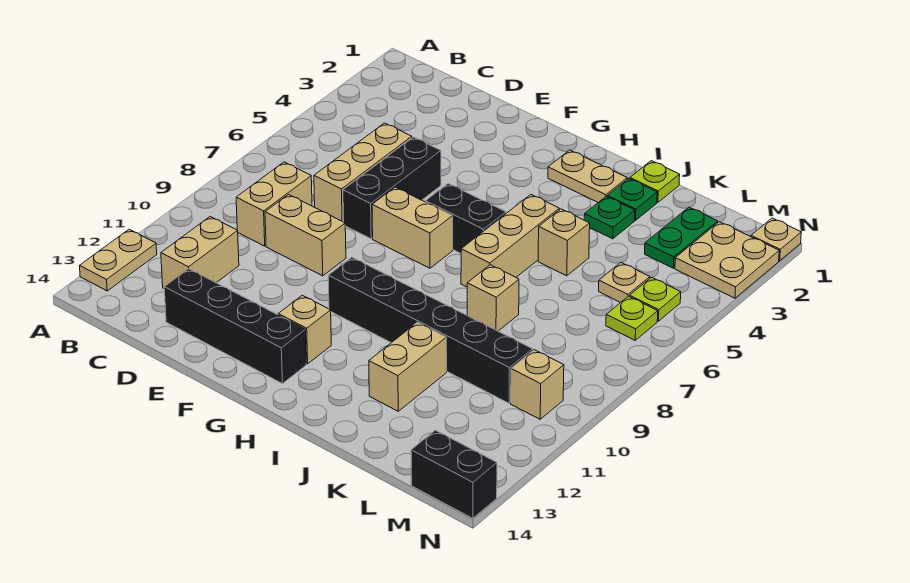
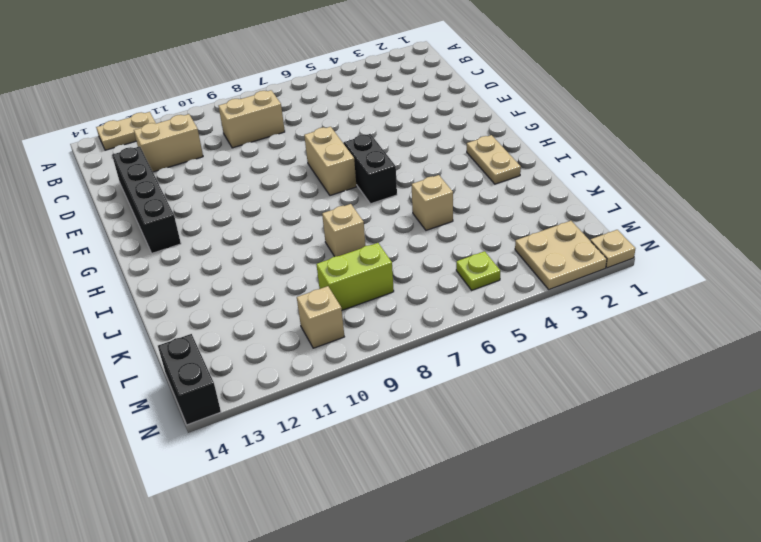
lime 1x2 brick [316,243,394,310] -> none
none -> tan 1x3 brick [314,123,412,222]
none -> tan 1x2 brick [265,195,346,276]
none -> black 1x3 brick [343,137,441,239]

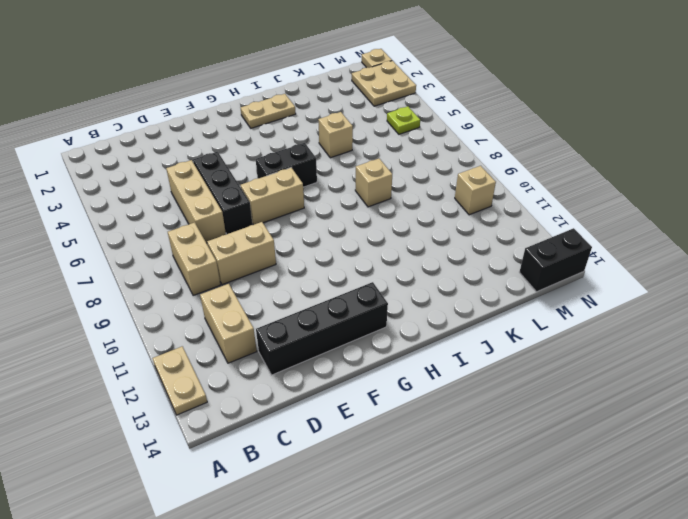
none -> black 1x6 brick [328,257,533,403]
none -> tan 1x1 brick [278,295,331,364]
none -> tan 1x3 brick [461,195,559,287]

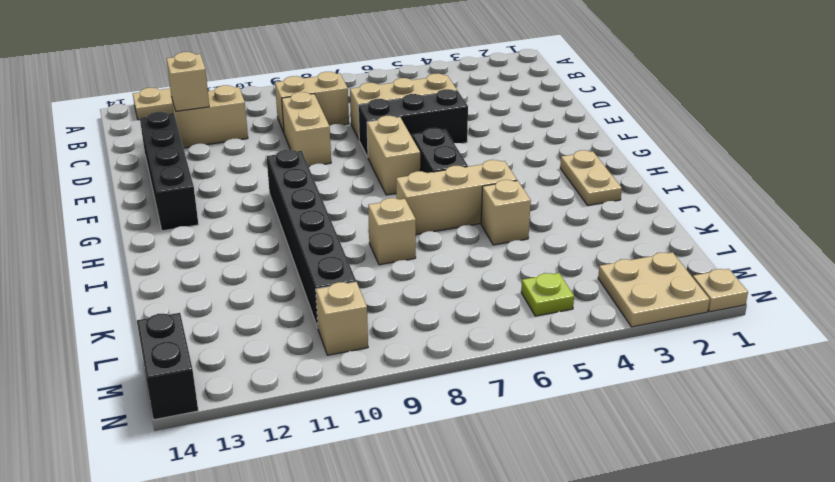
tan 1x1 brick [167,52,209,111] -> tan 1x1 brick moved to [278,295,331,364]
none -> lime 1x1 plate [630,161,680,202]
none -> green 1x1 plate [607,179,657,220]
none -> green 1x1 plate [584,196,635,239]

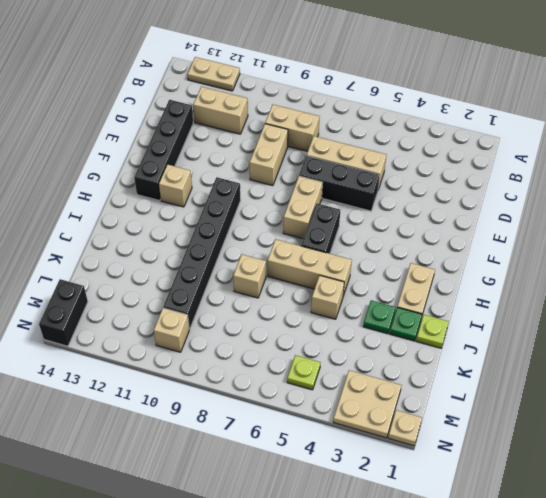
none -> tan 1x2 brick [369,322,447,411]
none -> green 1x2 plate [645,207,718,268]
none -> tan 1x1 plate [599,263,650,303]

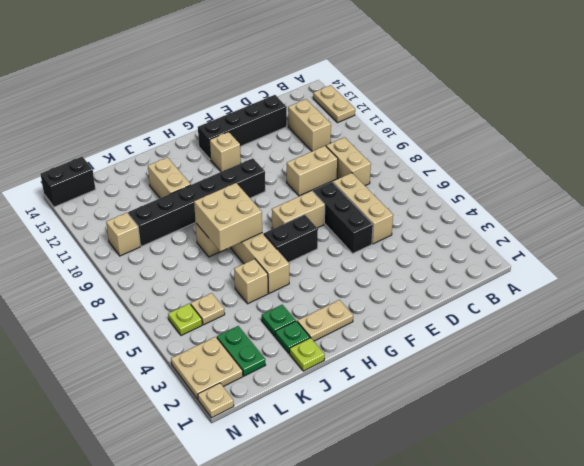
tan 2x2 brick [194,183,262,252] -> none
none -> lime 1x1 plate [606,296,658,340]

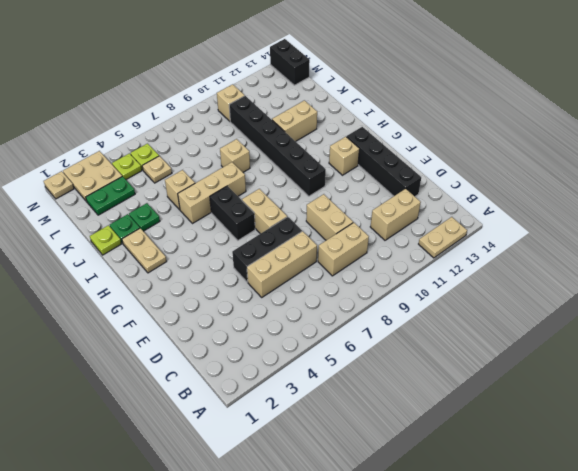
lime 1x1 plate [112,153,142,179] -> lime 1x1 plate moved to [606,296,658,340]

